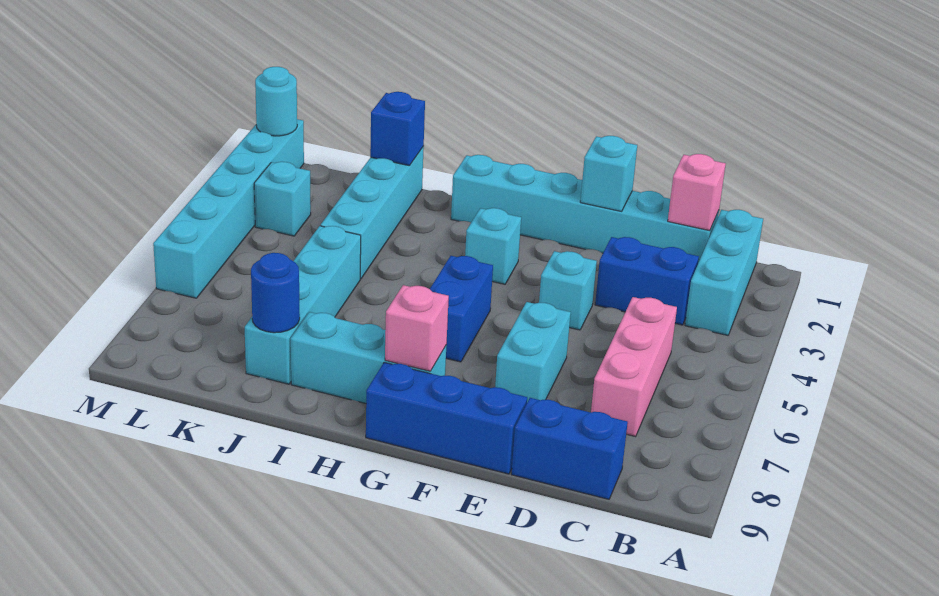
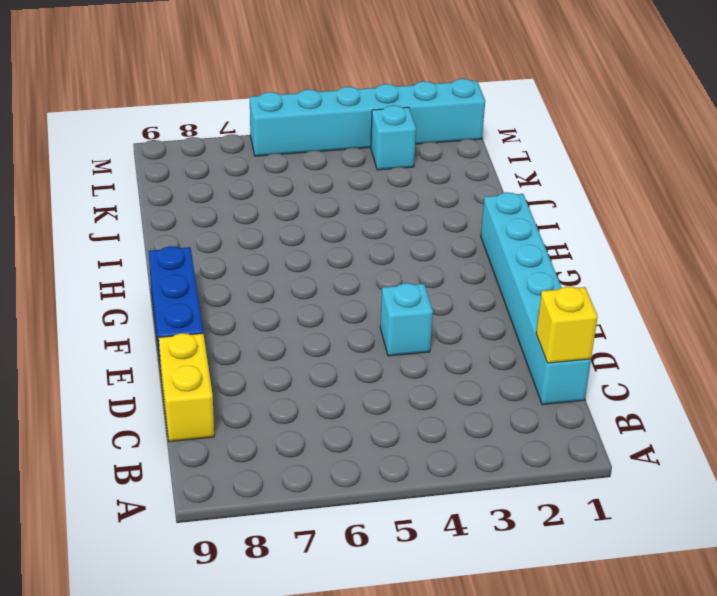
yellow 1x1 brick [536,287,598,363] -> pink 1x1 brick [668,154,726,231]
yellow 1x2 brick [159,333,214,442] -> blue 1x2 brick [511,398,628,499]
none -> cyan 1x3 brick [685,210,763,335]
none -> blue 1x2 brick [595,237,699,325]
none -> pink 1x3 brick [591,297,677,437]

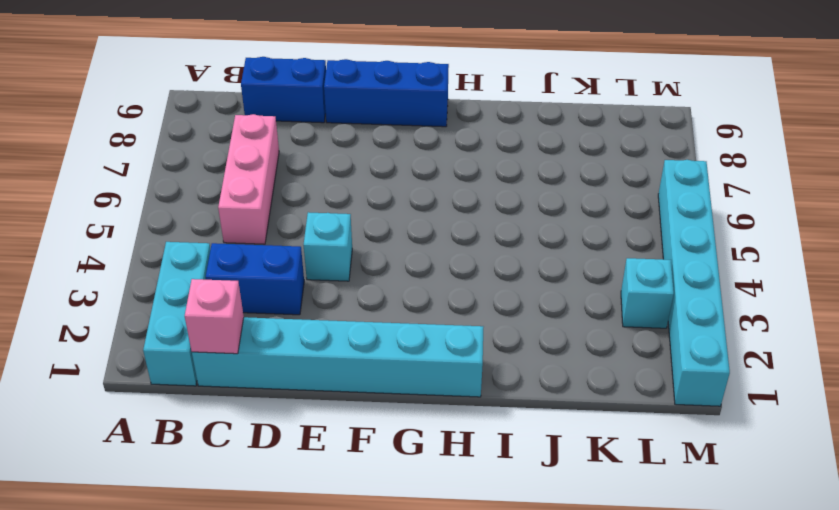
none -> cyan 1x2 brick [495,302,571,402]
none -> cyan 1x1 brick [465,208,521,284]
none -> blue 1x2 brick [430,256,493,362]

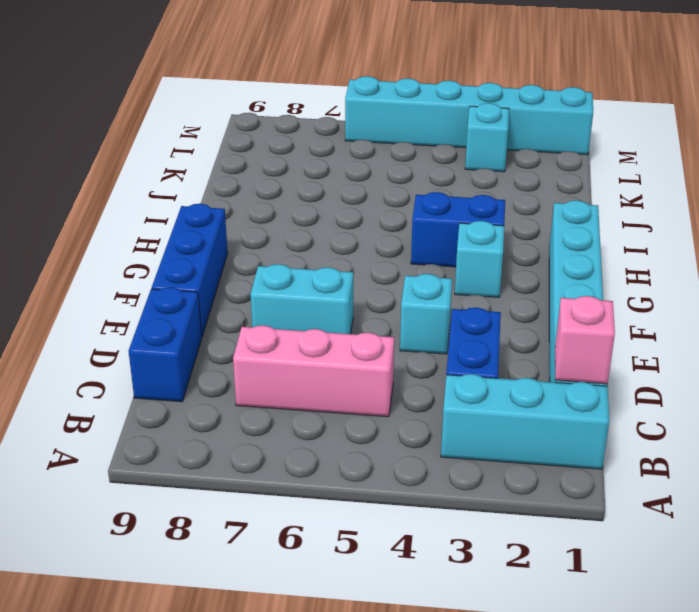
blue 1x2 brick [411,192,505,267] -> blue 1x2 brick moved to [430,256,493,362]
none -> cyan 1x3 brick [291,312,446,403]
none -> cyan 1x4 brick [321,146,424,279]
none -> cyan 1x4 brick [245,226,361,384]

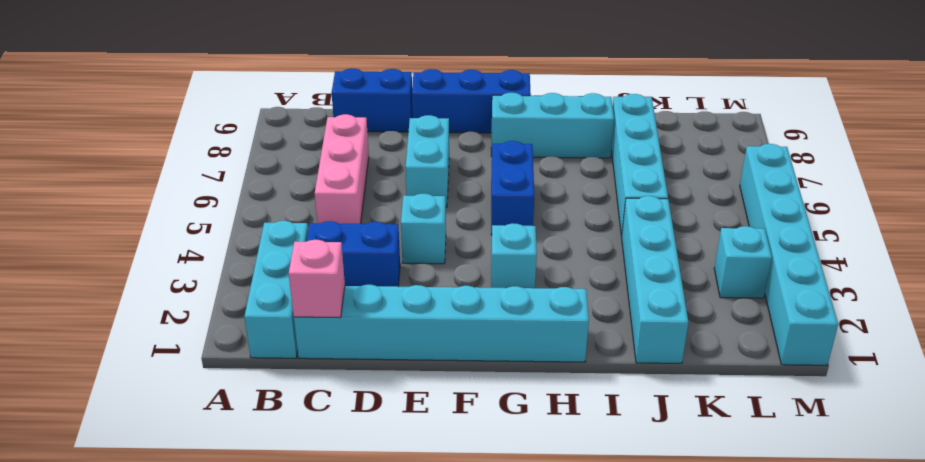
none -> cyan 1x1 brick [580,136,637,211]
none -> pink 1x1 brick [385,285,449,371]
none -> blue 1x1 brick [370,92,425,166]

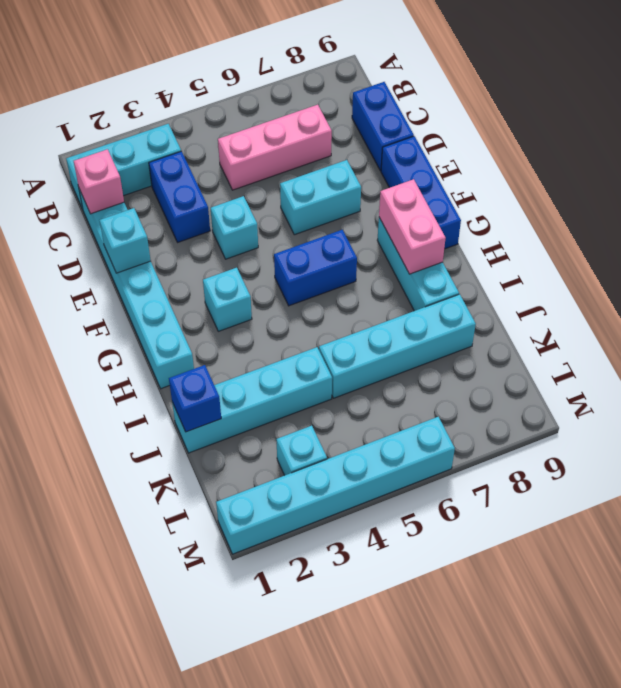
pink 1x2 brick [379,179,446,274] -> pink 1x1 brick [385,285,449,371]
none -> blue 1x1 round brick [251,253,300,333]
none -> cyan 1x1 round brick [255,67,297,136]

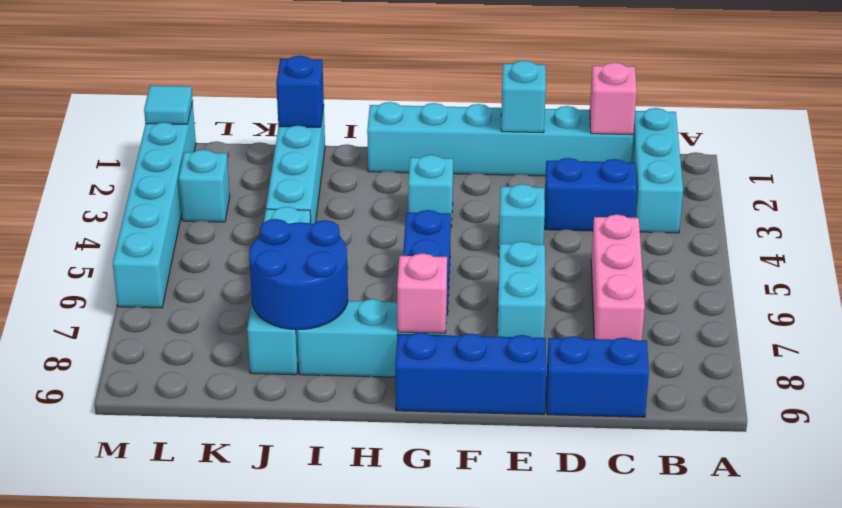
blue 2x2 round brick [249,219,348,330] -> blue 1x1 round brick [251,253,300,333]
cyan 1x1 tile [144,85,193,124] -> cyan 1x1 round brick [255,67,297,136]

